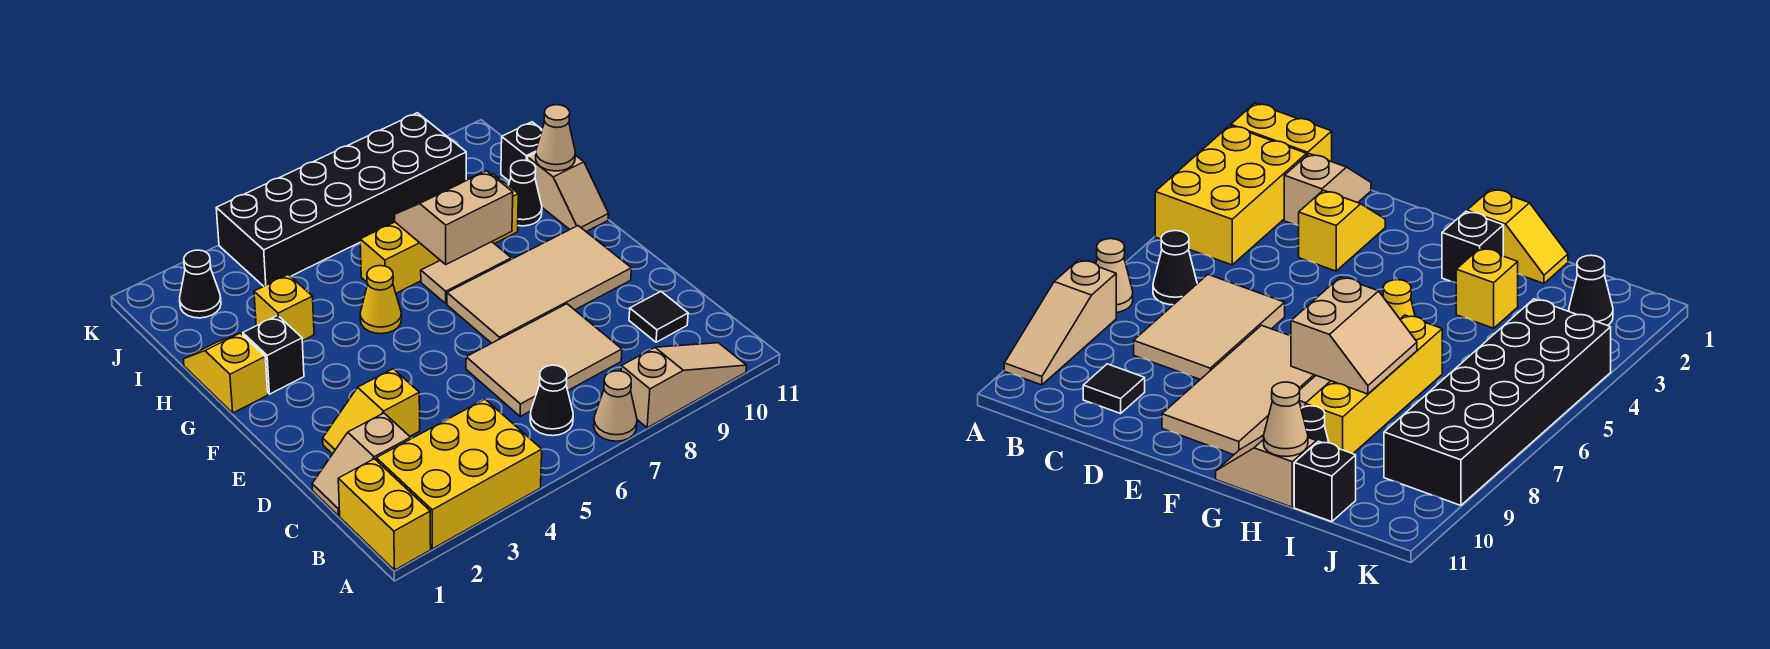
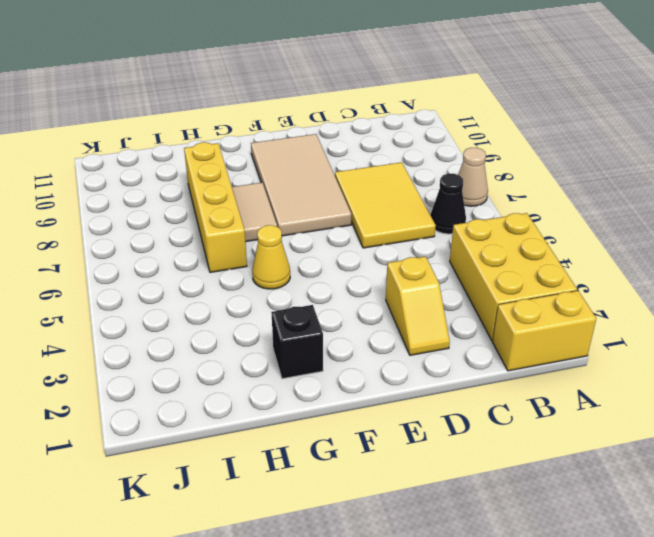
yellow 2x3 tile [335,162,436,248] -> tan 2x3 tile [466,304,622,416]
none -> tan 1x3 slope [621,343,747,428]
none -> tan 1x2 slope [312,413,411,516]
none -> black 1x1 tile [629,292,688,342]

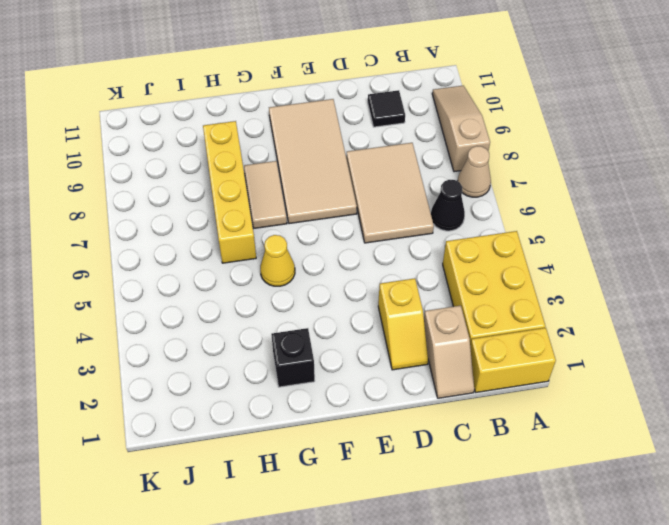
none -> yellow 1x2 slope [183,333,268,413]
none -> tan 1x2 slope [527,153,609,232]
none -> yellow 1x1 brick [254,275,314,341]

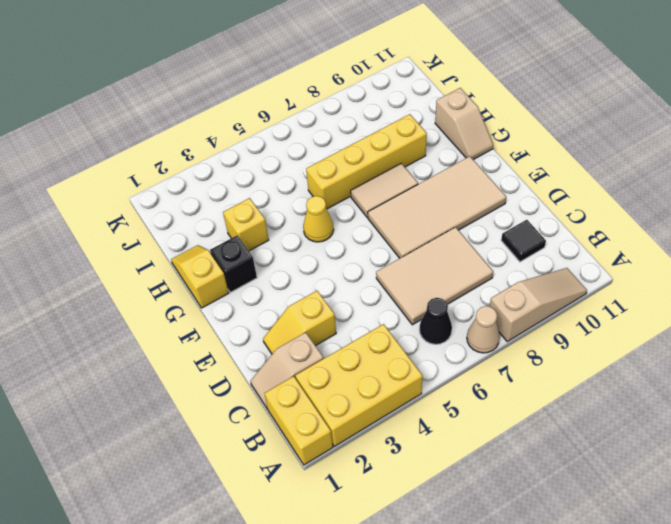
none -> black 1x1 cone [508,160,542,226]
none -> black 1x1 brick [501,122,542,181]
none -> black 1x1 cone [180,250,221,318]

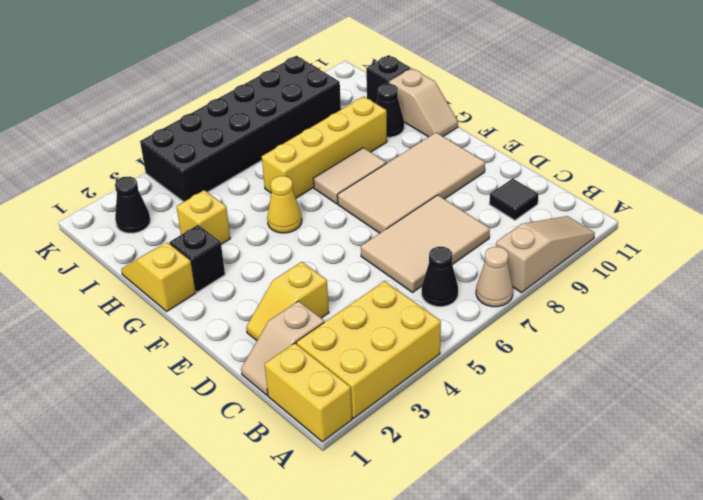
none -> tan 2x2 slope [395,171,513,264]
none -> tan 1x1 cone [536,105,575,171]

